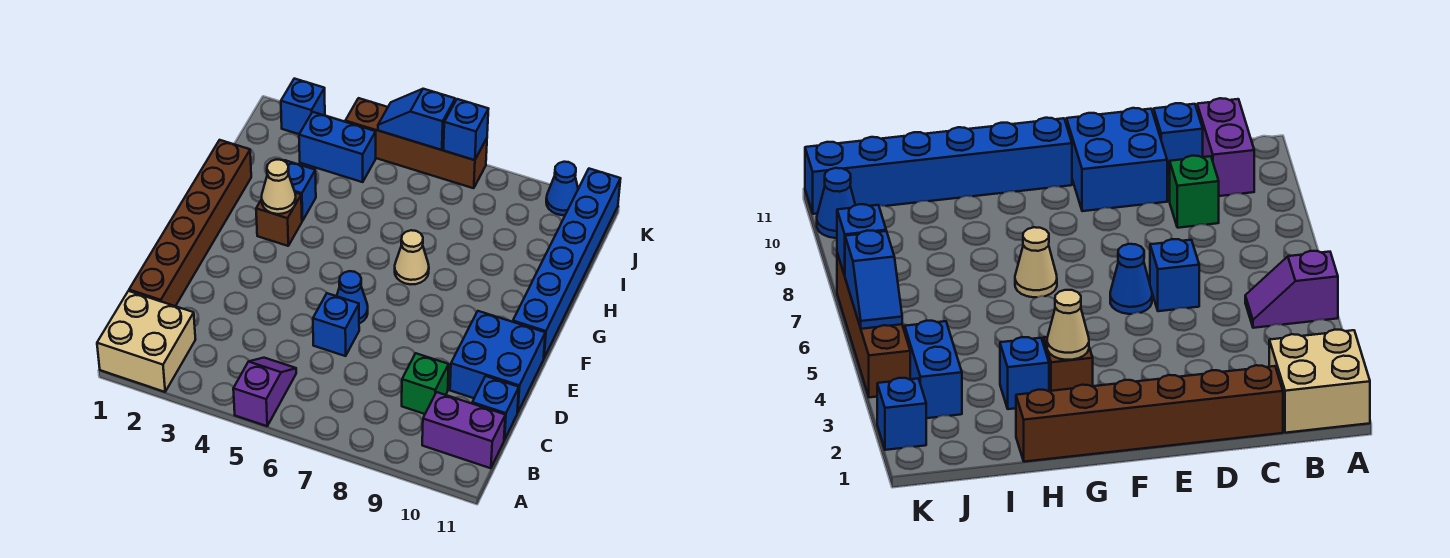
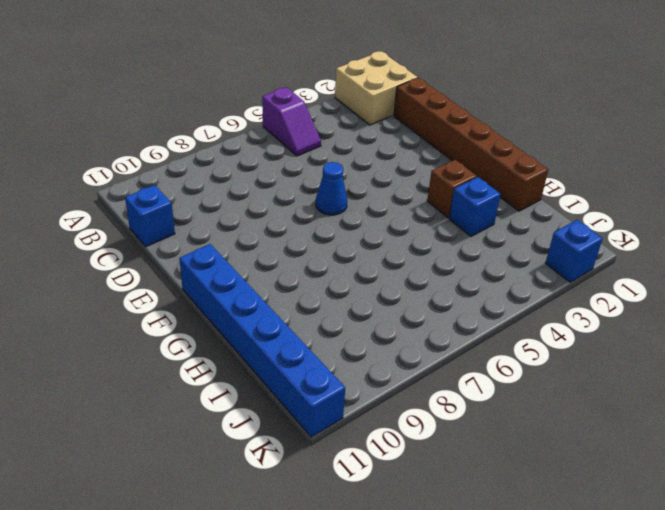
none -> purple 1x2 brick [422,392,505,468]
none -> green 1x1 brick [402,353,449,414]
none -> blue 1x1 brick [313,293,359,356]

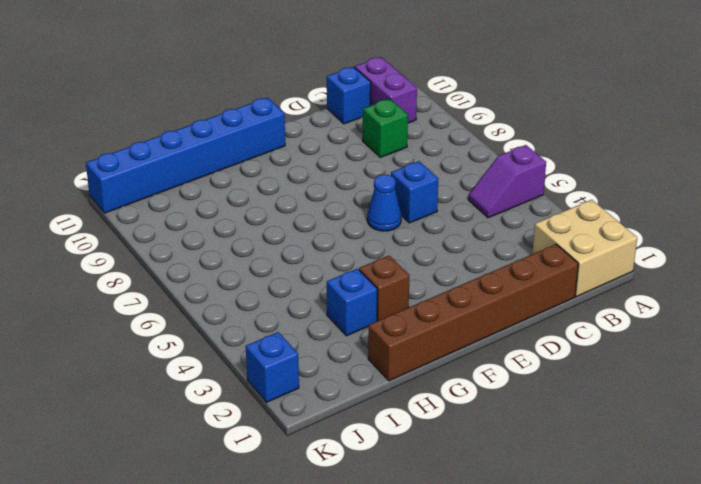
none -> blue 2x2 brick [450,311,545,413]
none -> tan 1x1 cone [395,230,429,284]
none -> blue 1x2 brick [299,112,376,182]

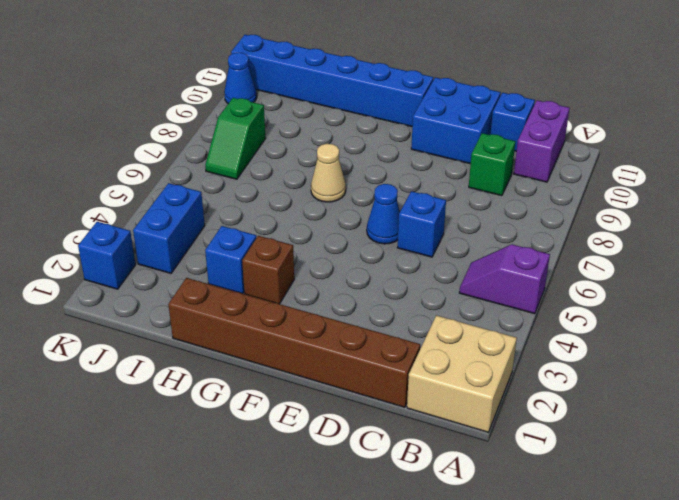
green 1x2 slope [205,98,266,179] -> none
none -> brown 1x4 brick [345,98,487,188]
none -> tan 1x1 cone [262,159,296,214]
none -> blue 1x2 slope [378,89,455,150]

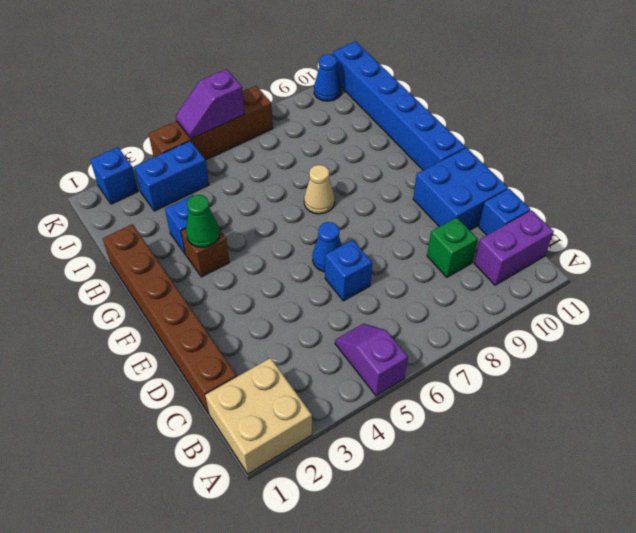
green 1x1 cone [186,195,220,247] -> tan 1x1 cone [262,159,296,214]
purple 1x2 slope [176,69,245,139] -> blue 1x2 slope [378,89,455,150]
none -> blue 1x1 brick [444,99,488,160]

